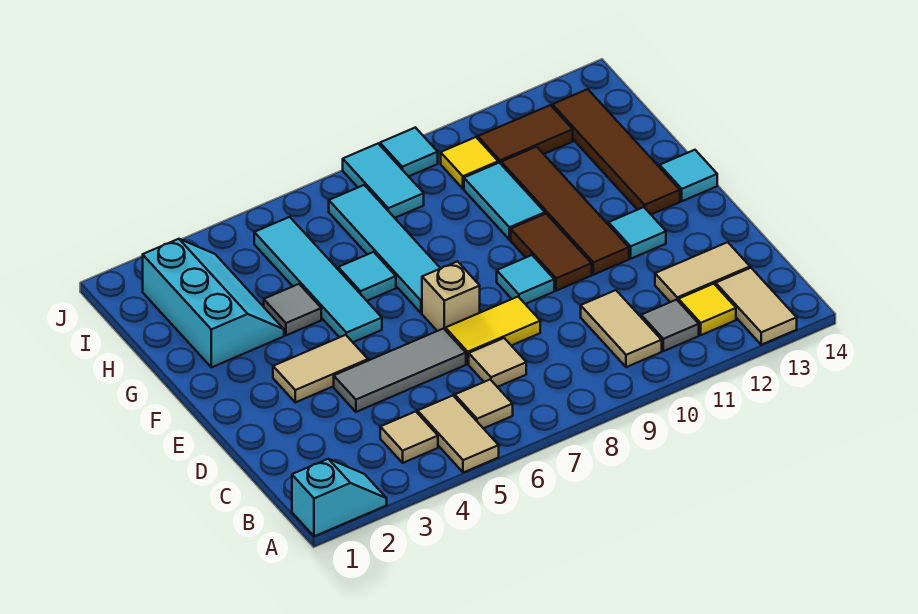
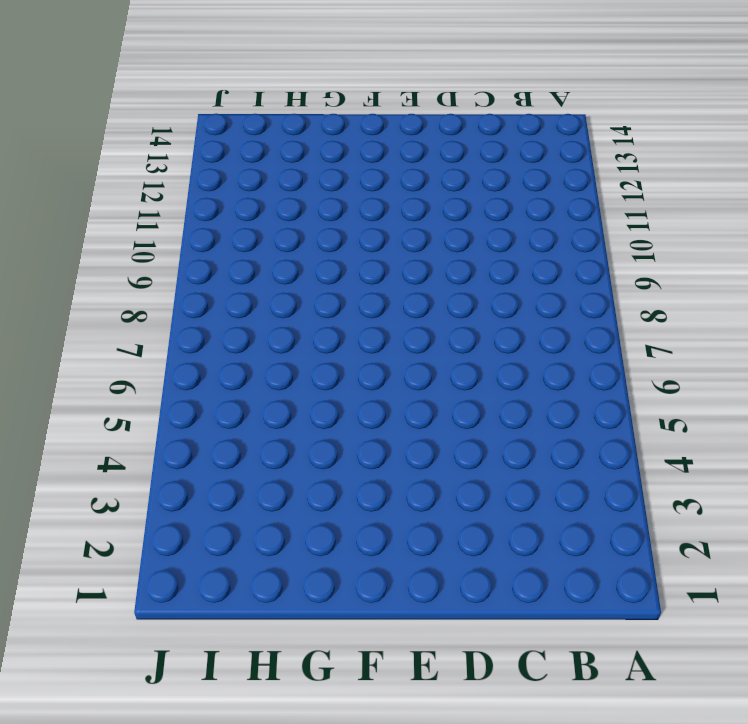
none -> cyan 1x2 slope [292,459,387,536]
none -> tan 1x2 tile [418,396,499,473]
none -> tan 1x2 tile [716,268,797,345]
none -> tan 1x1 tile [380,411,438,463]

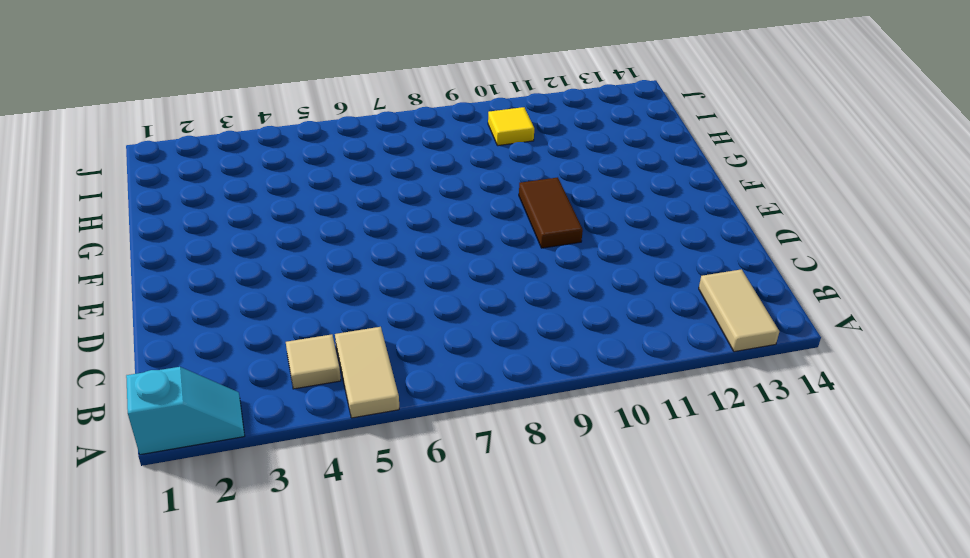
none -> tan 1x1 tile [455,380,513,429]
none -> tan 1x2 tile [581,290,662,367]
none -> grey 1x1 tile [641,300,699,351]
none -> yellow 1x1 tile [678,284,736,335]

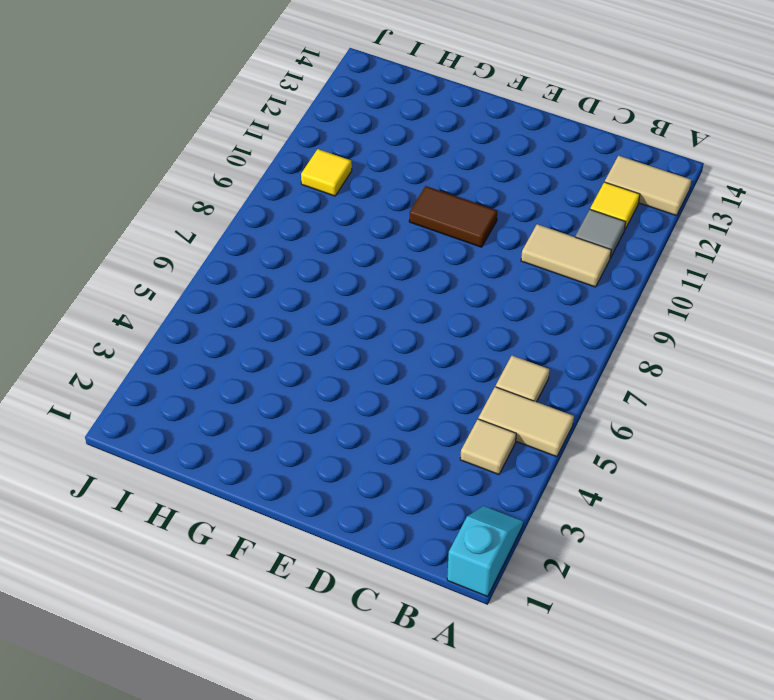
none -> tan 1x1 tile [469,338,526,387]
none -> tan 1x2 tile [655,242,750,302]
none -> grey 1x3 tile [334,329,466,412]
none -> yellow 1x2 tile [445,297,540,364]

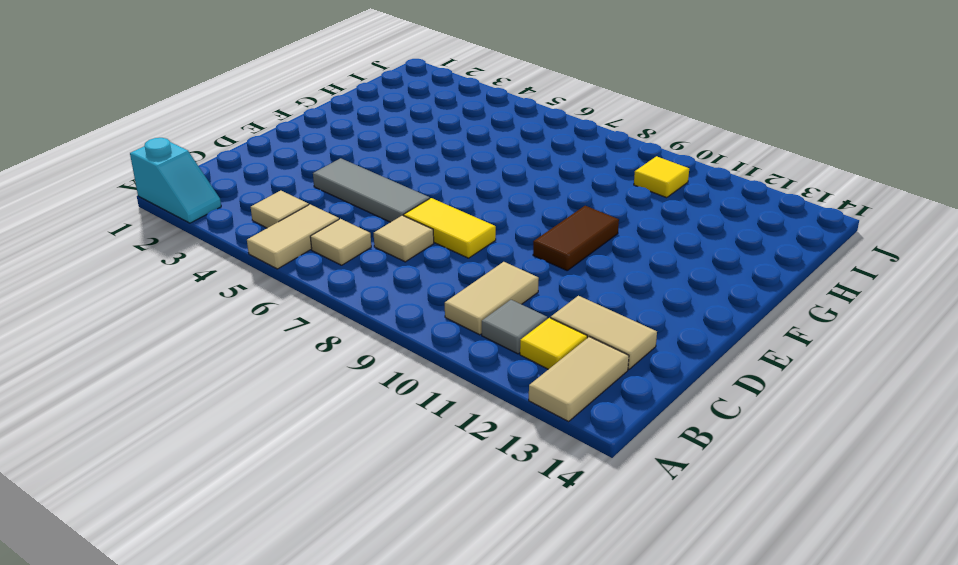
none -> tan 1x2 tile [273,335,368,402]
none -> tan 1x1 brick [422,261,480,331]
none -> cyan 1x1 tile [497,255,554,304]
none -> brown 1x4 tile [501,147,629,275]

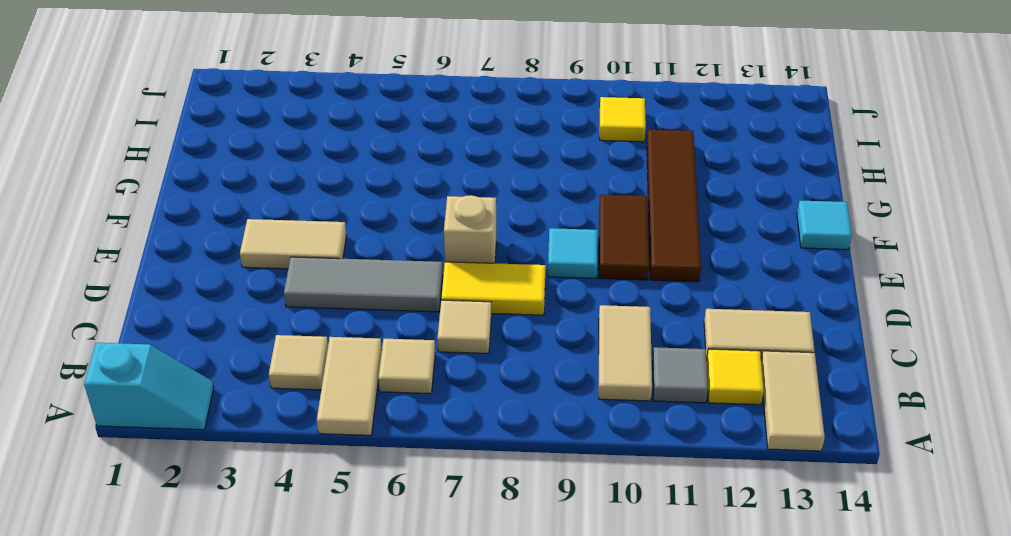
none -> cyan 1x1 tile [608,207,666,259]
none -> cyan 1x4 tile [254,217,382,342]
none -> cyan 1x4 tile [329,185,440,313]
none -> brown 1x4 tile [552,89,680,214]

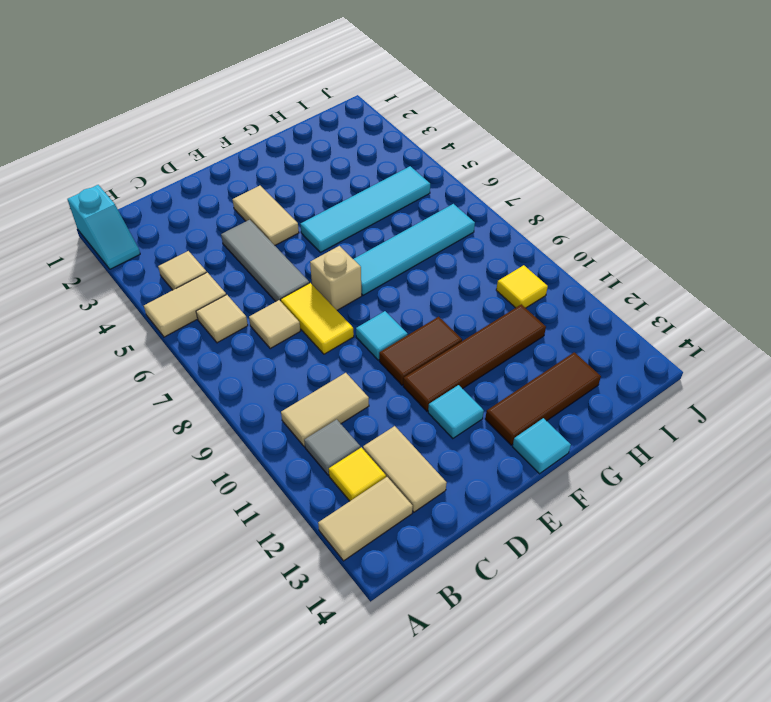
brown 1x3 tile [485,352,601,445] -> brown 1x4 tile [552,89,680,214]
none -> cyan 2x3 slope [143,239,284,367]
none -> grey 1x1 tile [264,284,321,335]
none -> cyan 1x1 tile [338,252,396,301]
none -> cyan 1x2 tile [464,163,545,240]

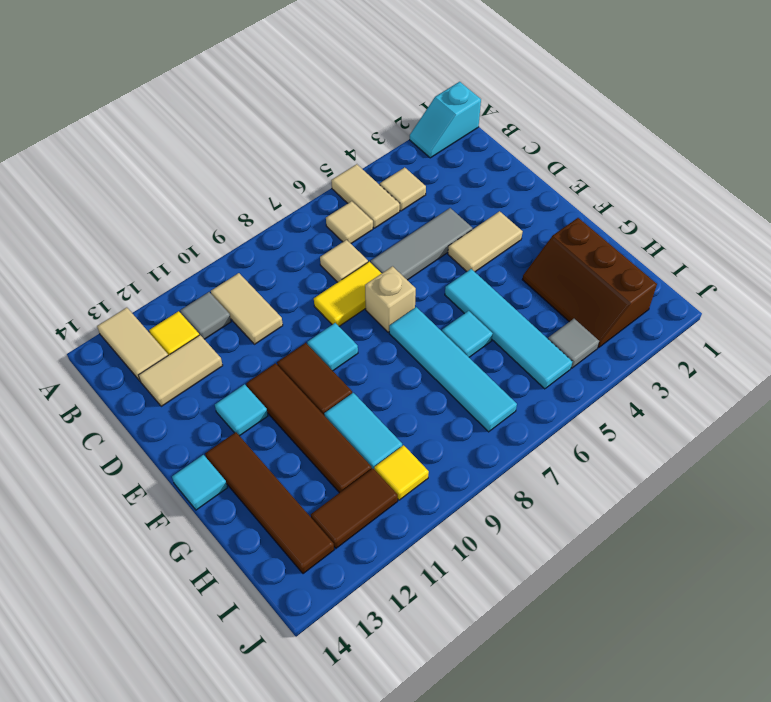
brown 2x3 slope [522,218,657,348] -> cyan 2x3 slope [143,239,284,367]
grey 1x1 tile [548,319,599,368] -> grey 1x1 tile moved to [264,284,321,335]
none -> cyan 1x2 tile [343,144,424,218]
none -> cyan 1x1 tile [380,128,438,176]

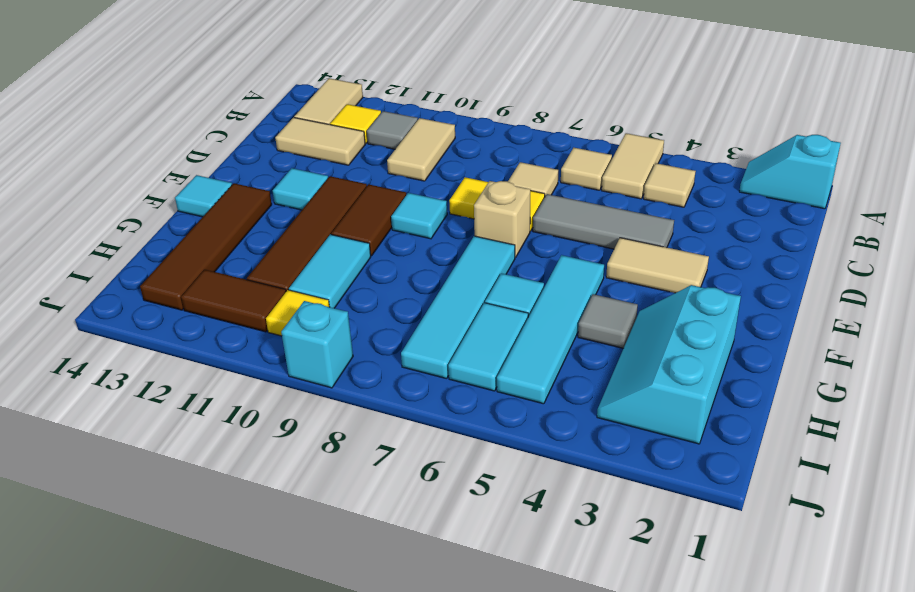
cyan 1x2 tile [448,303,528,391] -> cyan 1x2 tile moved to [343,144,424,218]
cyan 1x1 brick [281,301,353,388] -> cyan 1x1 tile [380,128,438,176]

